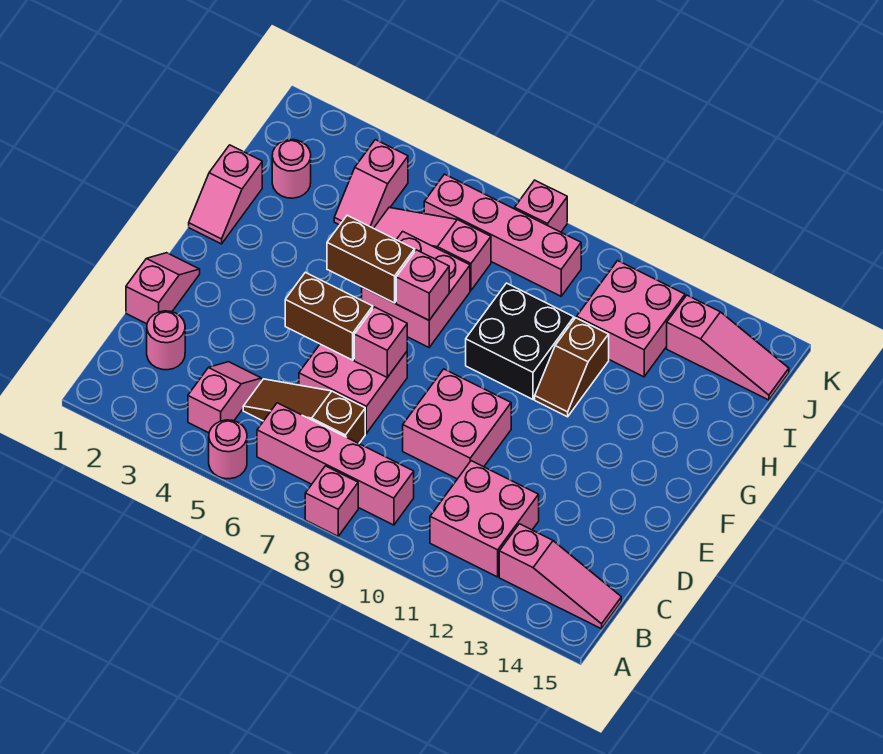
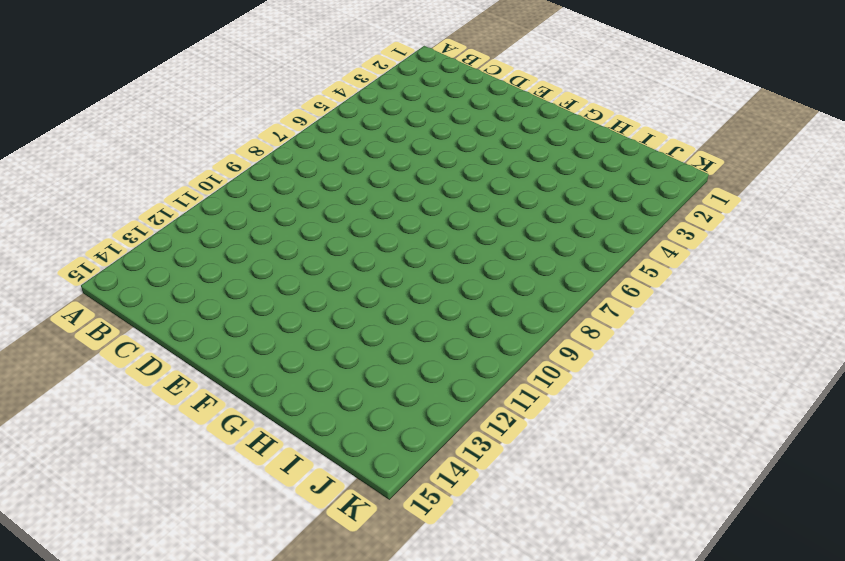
none -> pink 1x1 round brick [209,420,247,479]
none -> pink 1x1 brick [305,466,358,536]
none -> pink 1x2 slope [188,362,262,433]

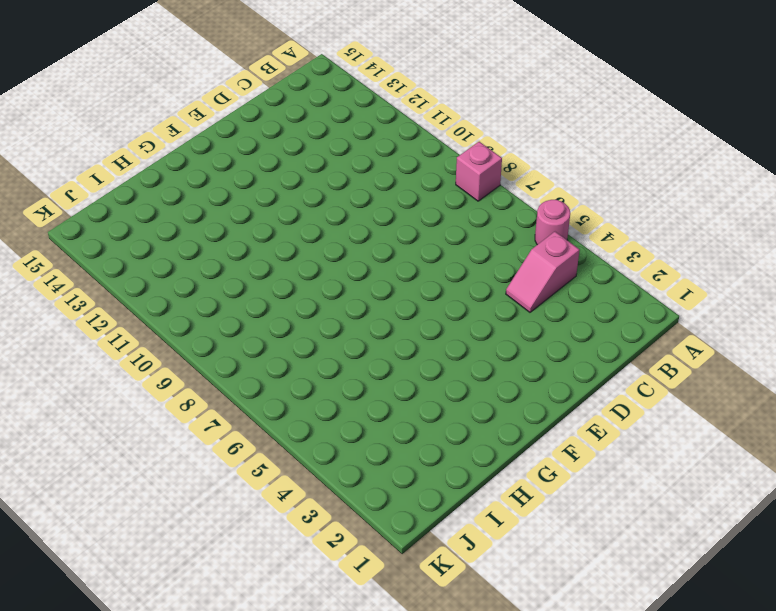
none -> pink 1x4 brick [257,403,414,525]
none -> pink 2x2 brick [430,461,539,577]
none -> pink 1x3 slope [499,524,621,629]

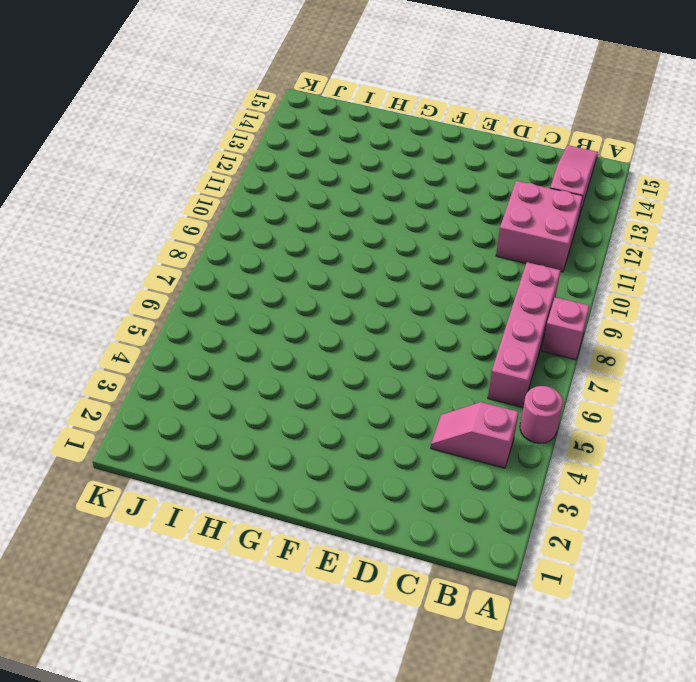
none -> pink 1x1 round brick [147,311,185,370]
none -> brown 1x3 slope [243,379,365,443]
none -> pink 1x2 slope [126,253,200,324]

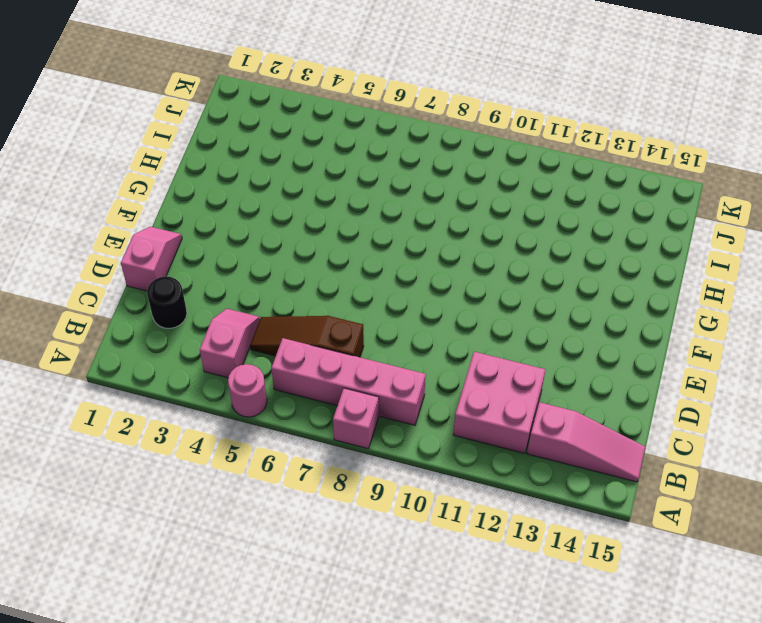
black 1x1 round brick [147,276,187,328] -> pink 1x1 round brick [147,311,185,370]
none -> pink 2x2 brick [299,344,407,433]
none -> pink 2x2 brick [403,369,511,479]
none -> pink 1x2 slope [189,145,262,244]

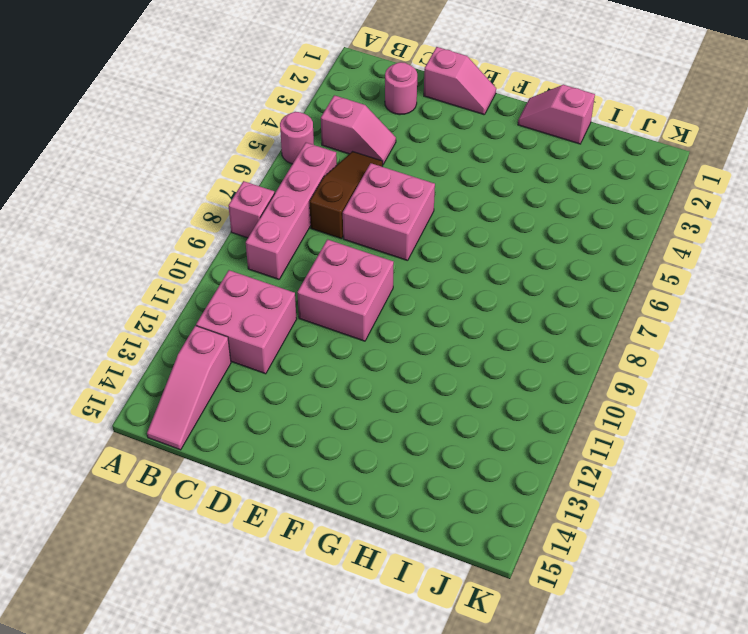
none -> pink 2x2 brick [362,231,470,347]
none -> black 2x2 brick [466,283,574,399]
none -> brown 1x2 slope [535,318,609,417]

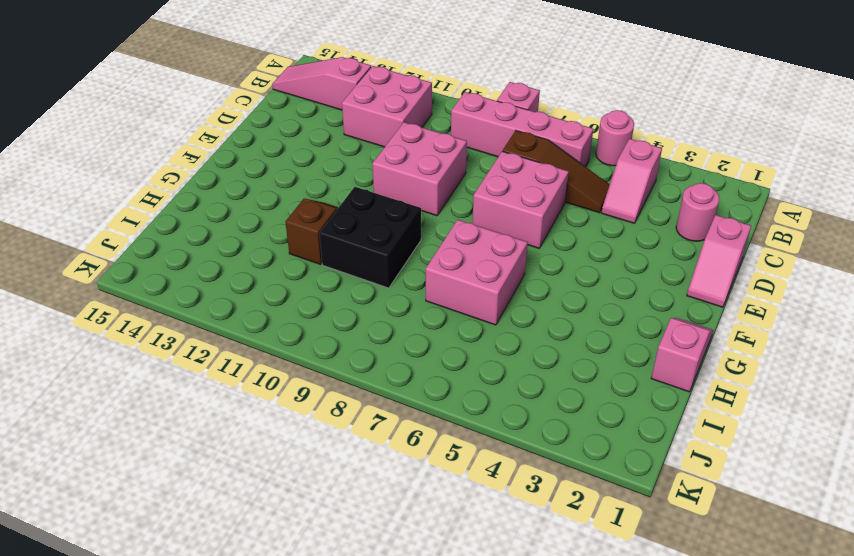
none -> pink 1x1 round brick [272,140,311,198]
none -> pink 1x2 slope [334,140,408,228]
none -> pink 1x3 slope [374,208,491,290]

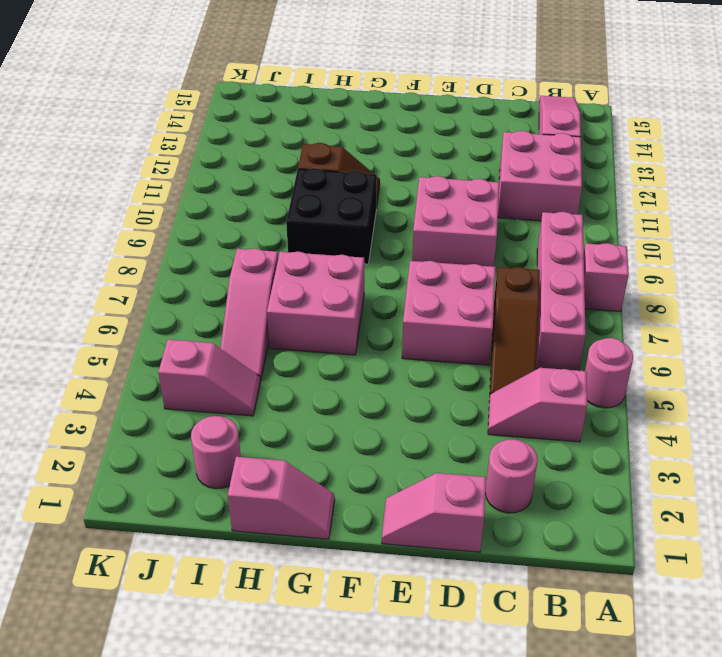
none -> pink 2x2 brick [577,261,685,377]
none -> pink 1x4 brick [424,174,581,296]
none -> pink 1x3 slope [667,295,789,400]

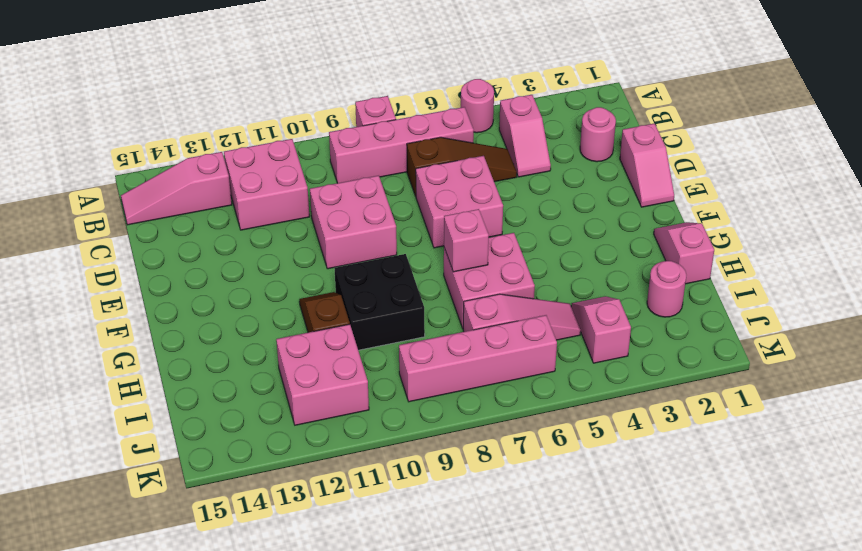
none -> pink 1x3 slope [667,295,789,400]
none -> pink 1x1 brick [515,180,567,232]
none -> brown 1x2 brick [285,272,373,360]

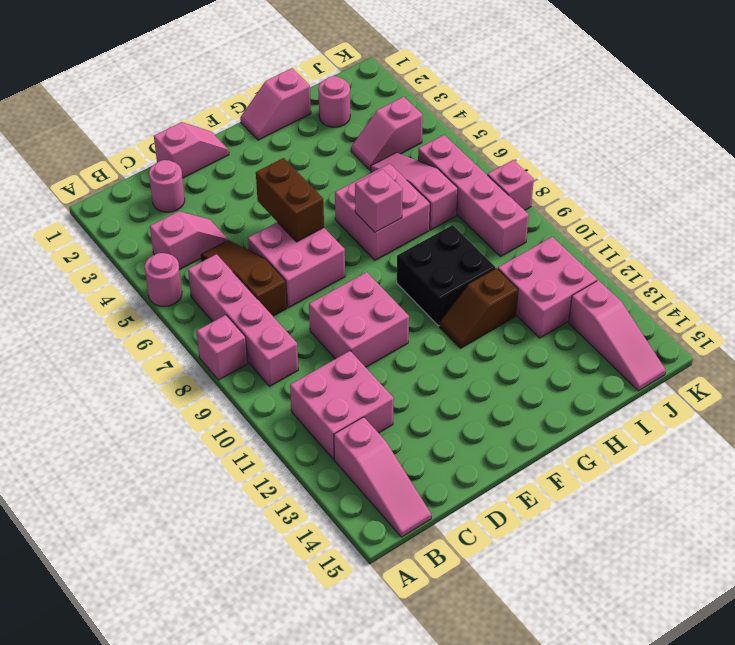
none -> pink 1x1 brick [354,307,407,377]
none -> brown 1x2 brick [327,215,415,303]

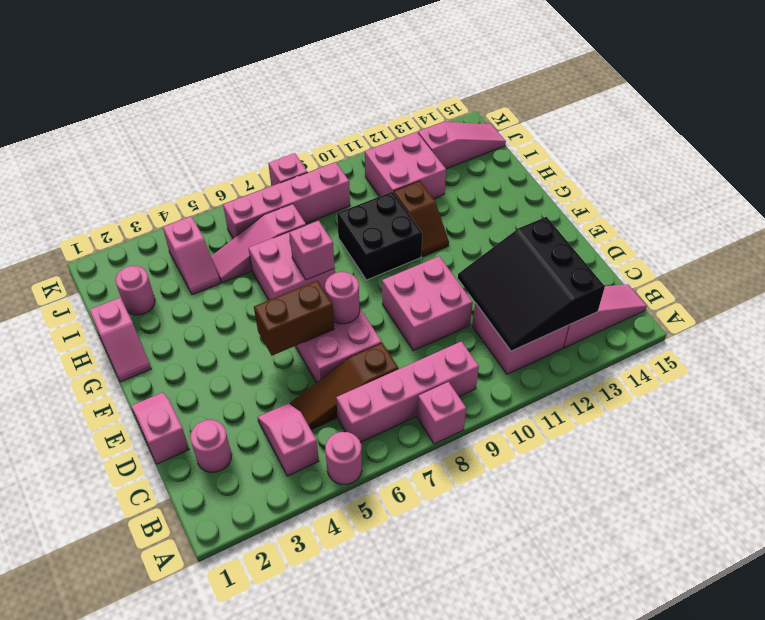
black 3x3 slope [458,217,605,351] -> none
pink 1x1 round brick [325,272,360,324] -> pink 1x1 brick [354,307,407,377]
none -> brown 1x2 brick [327,215,415,303]

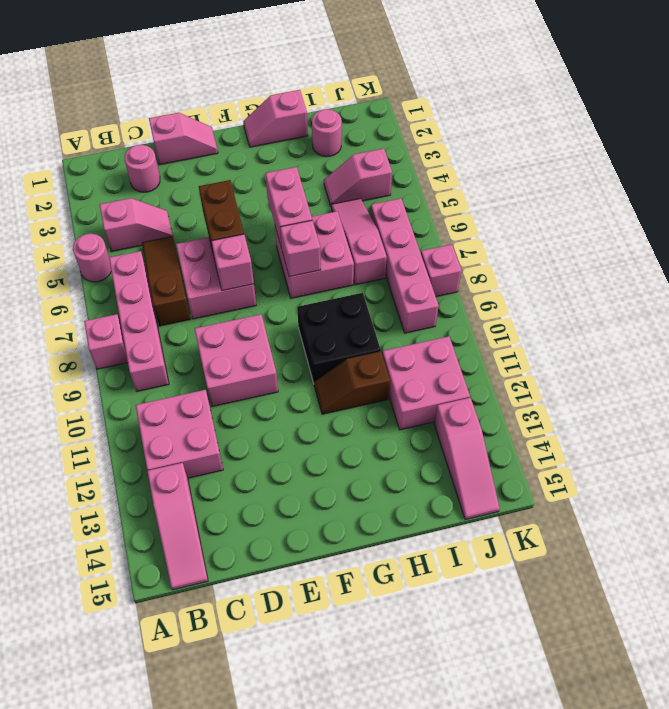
pink 1x2 brick [265,167,312,249] -> brown 1x2 brick [327,215,415,303]

